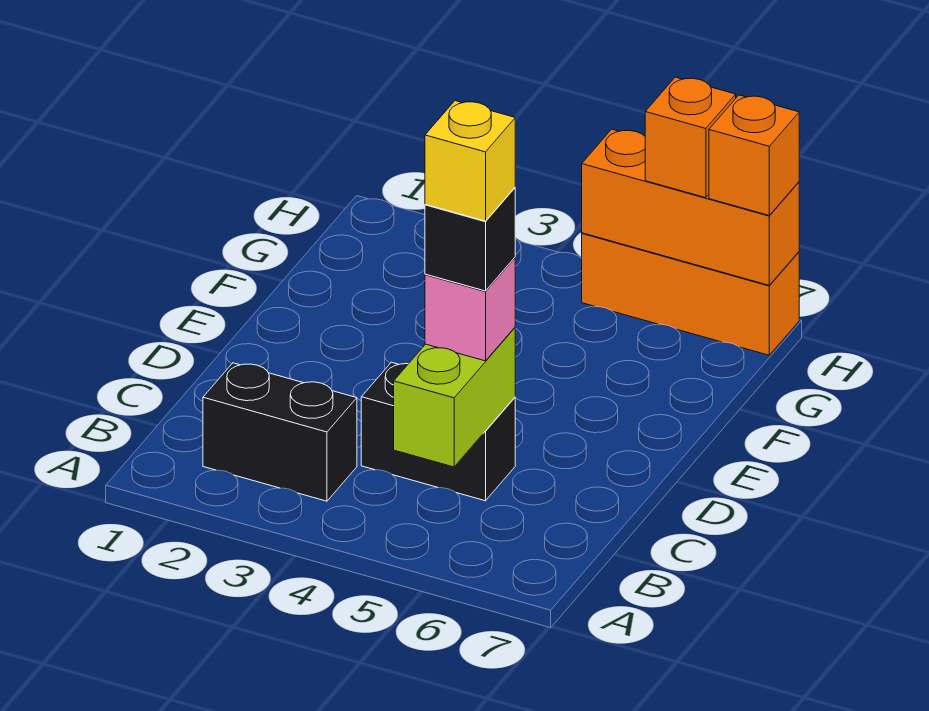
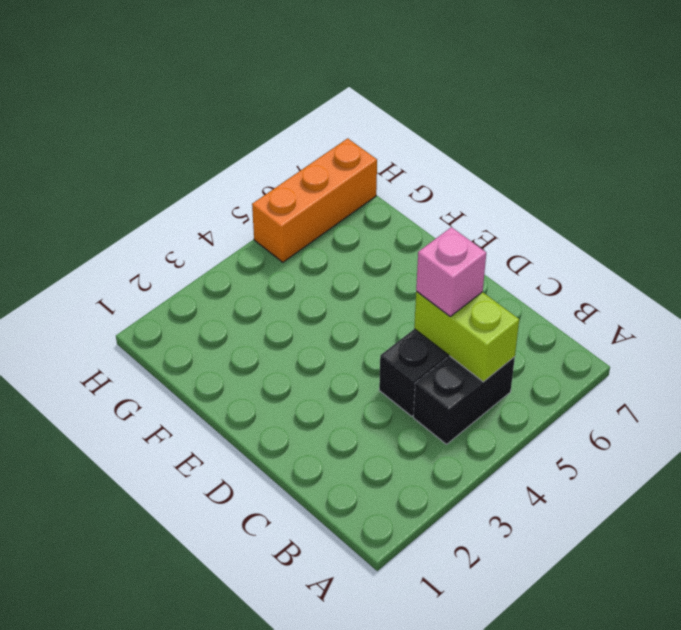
black 1x2 brick [413,356,515,444] -> black 1x2 brick moved to [203,363,357,501]
none -> orange 1x3 brick [582,129,799,285]
none -> orange 1x1 brick [645,77,736,198]

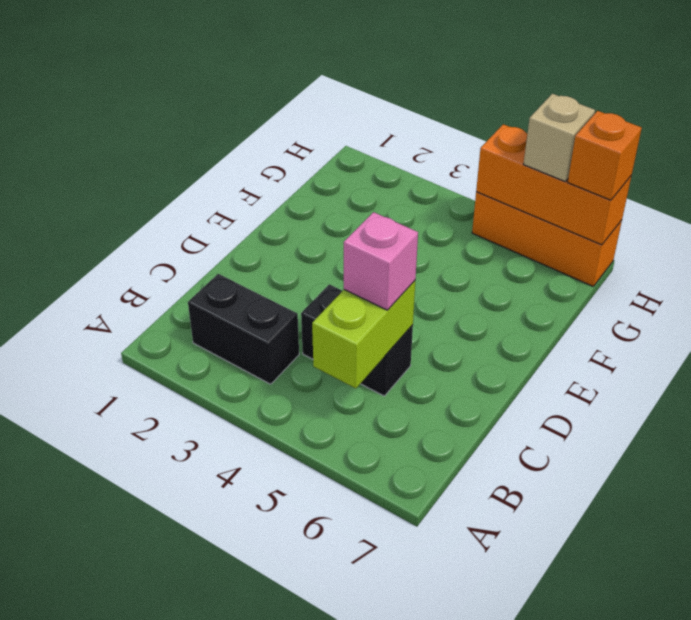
tan 1x1 brick [523,94,595,181] -> orange 1x1 brick [645,77,736,198]
none -> black 1x1 brick [425,188,515,291]
none -> yellow 1x1 brick [425,101,515,221]

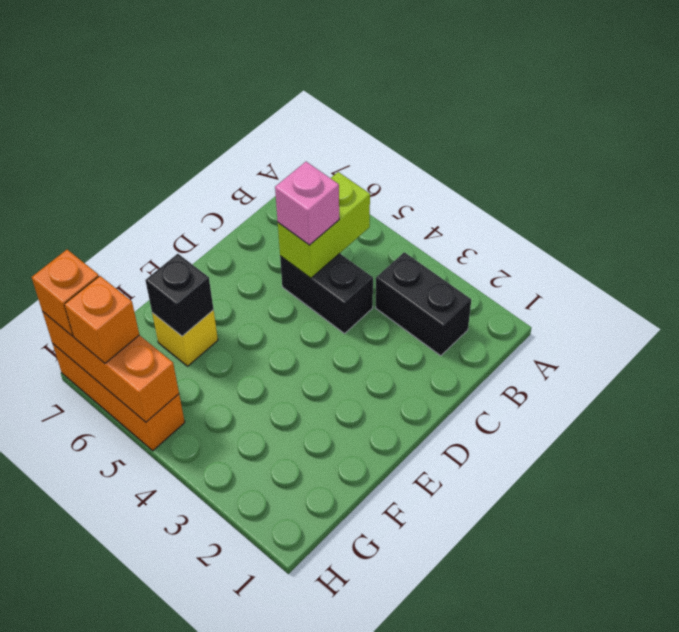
yellow 1x1 brick [152,310,218,366] -> yellow 1x1 brick moved to [425,101,515,221]
black 1x1 brick [145,254,214,336] -> black 1x1 brick moved to [425,188,515,291]

